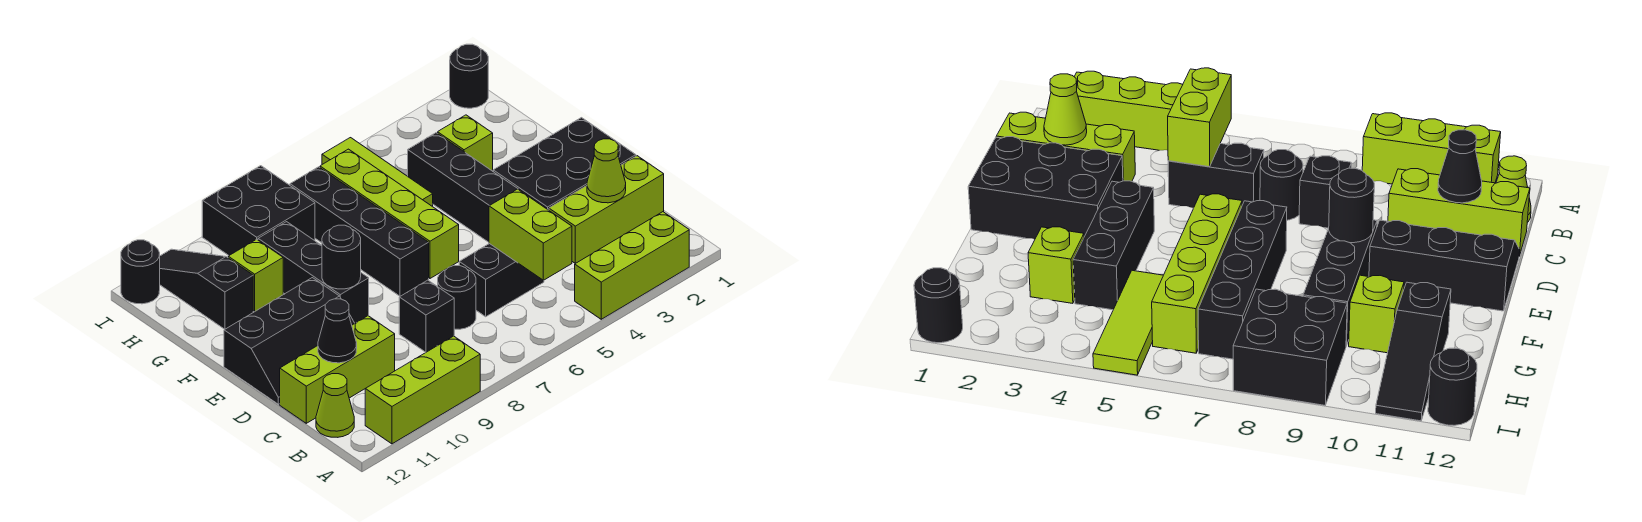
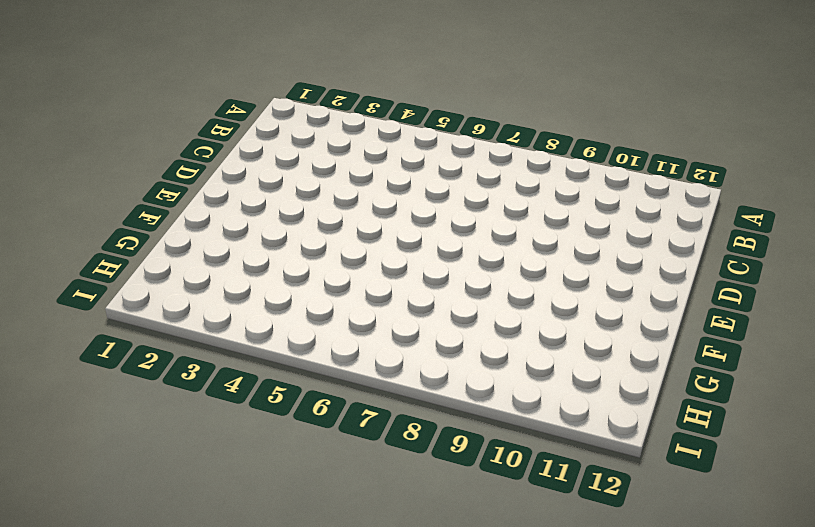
none -> lime 1x3 brick [575,212,689,319]
none -> lime 1x3 brick [365,336,480,444]
none -> lime 1x1 cone [316,374,354,437]

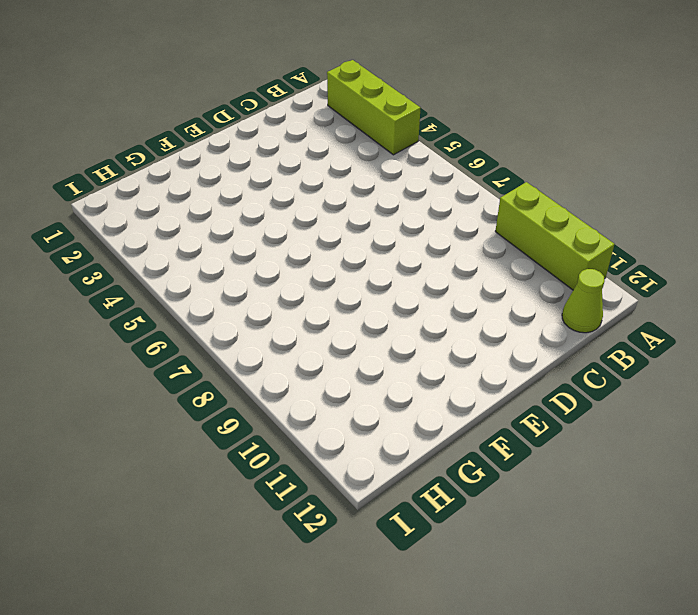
none -> lime 1x3 brick [549,156,664,263]
none -> black 1x2 brick [459,244,544,317]
none -> black 1x1 round brick [437,266,476,329]

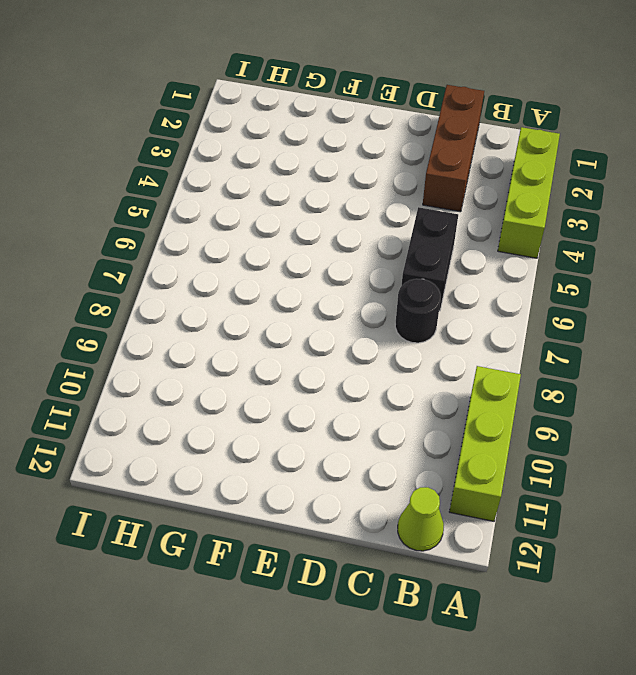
brown 1x3 brick [423,85,484,212] -> lime 1x3 brick [549,156,664,263]
none -> black 1x1 brick [399,280,454,352]
none -> lime 1x3 brick [280,316,395,423]
none -> black 2x3 brick [493,118,636,210]

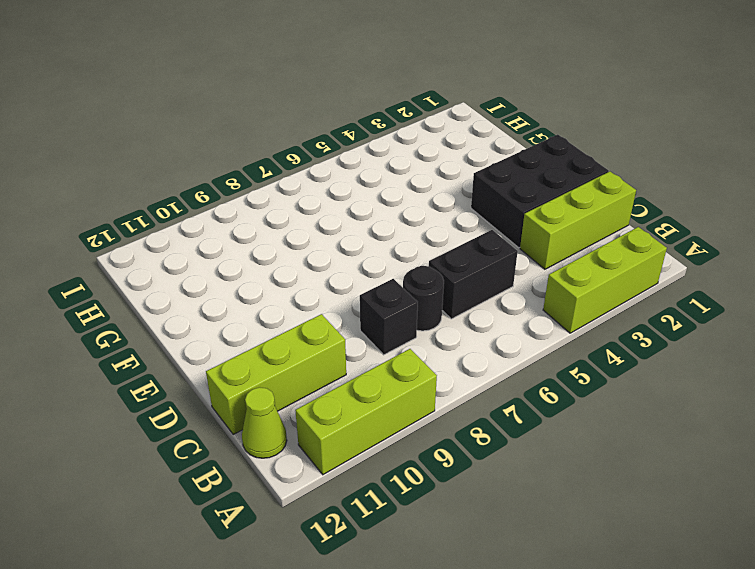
none -> black 2x3 slope [224,278,355,404]
none -> black 1x3 brick [408,133,518,242]
none -> lime 1x4 brick [320,149,459,278]

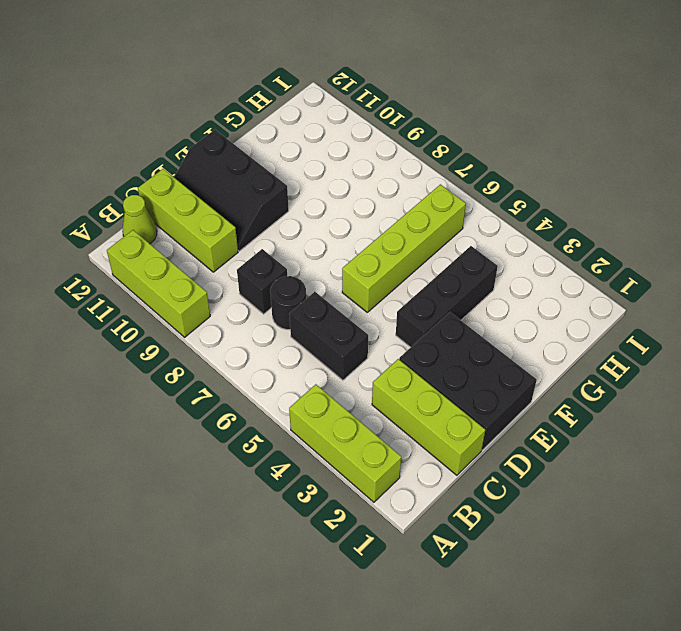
none -> black 1x4 brick [290,167,429,296]
none -> black 1x3 brick [258,222,369,323]
none -> lime 1x1 brick [438,115,493,171]

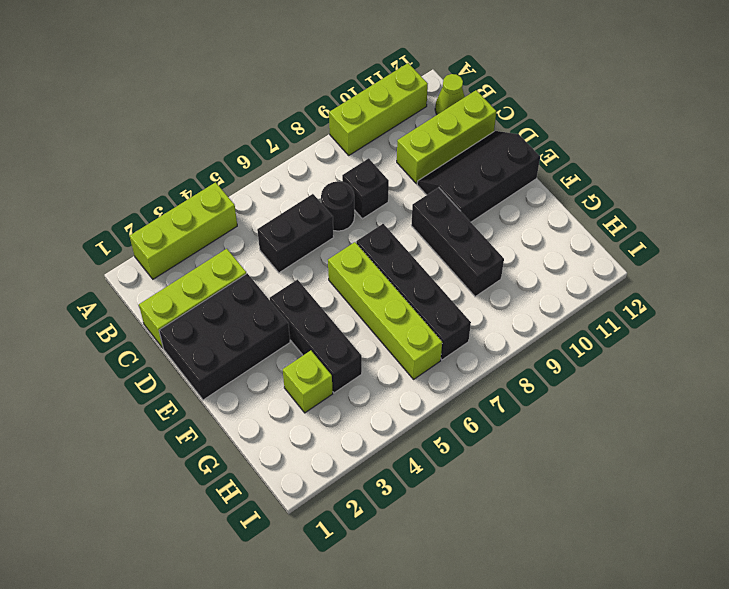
none -> lime 1x3 tile [322,138,433,206]
none -> lime 1x1 brick [228,239,283,312]
none -> black 1x3 slope [160,249,253,329]

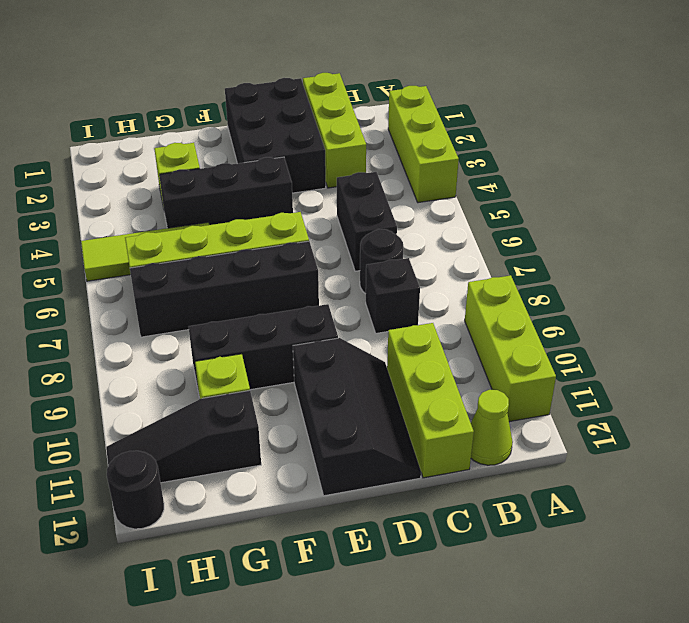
none -> black 2x2 brick [202,166,315,255]
none -> black 1x1 round brick [450,44,488,108]
none -> lime 1x2 brick [489,189,572,280]

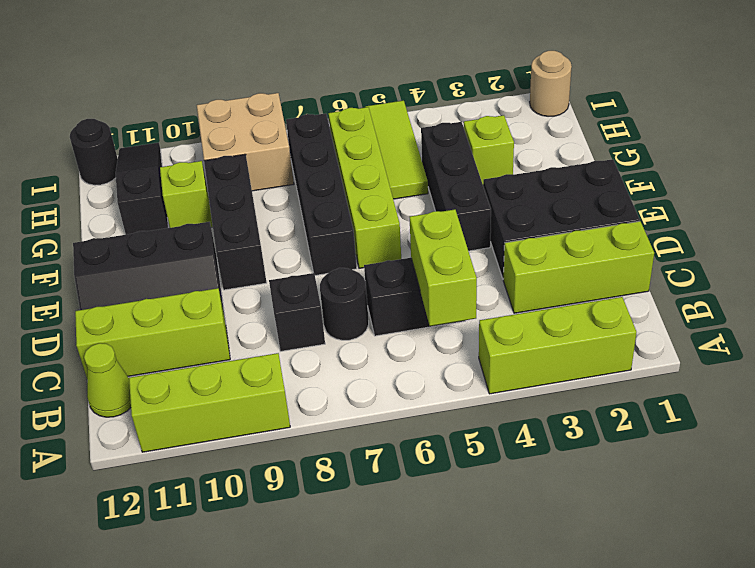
tan 2x2 brick [197,93,294,191] -> black 2x2 brick [202,166,315,255]
tan 1x1 round brick [530,51,572,116] -> black 1x1 round brick [450,44,488,108]
none -> lime 1x1 cone [587,139,626,203]
none -> black 1x1 cone [318,299,357,363]
none -> black 1x1 round brick [322,225,361,289]

